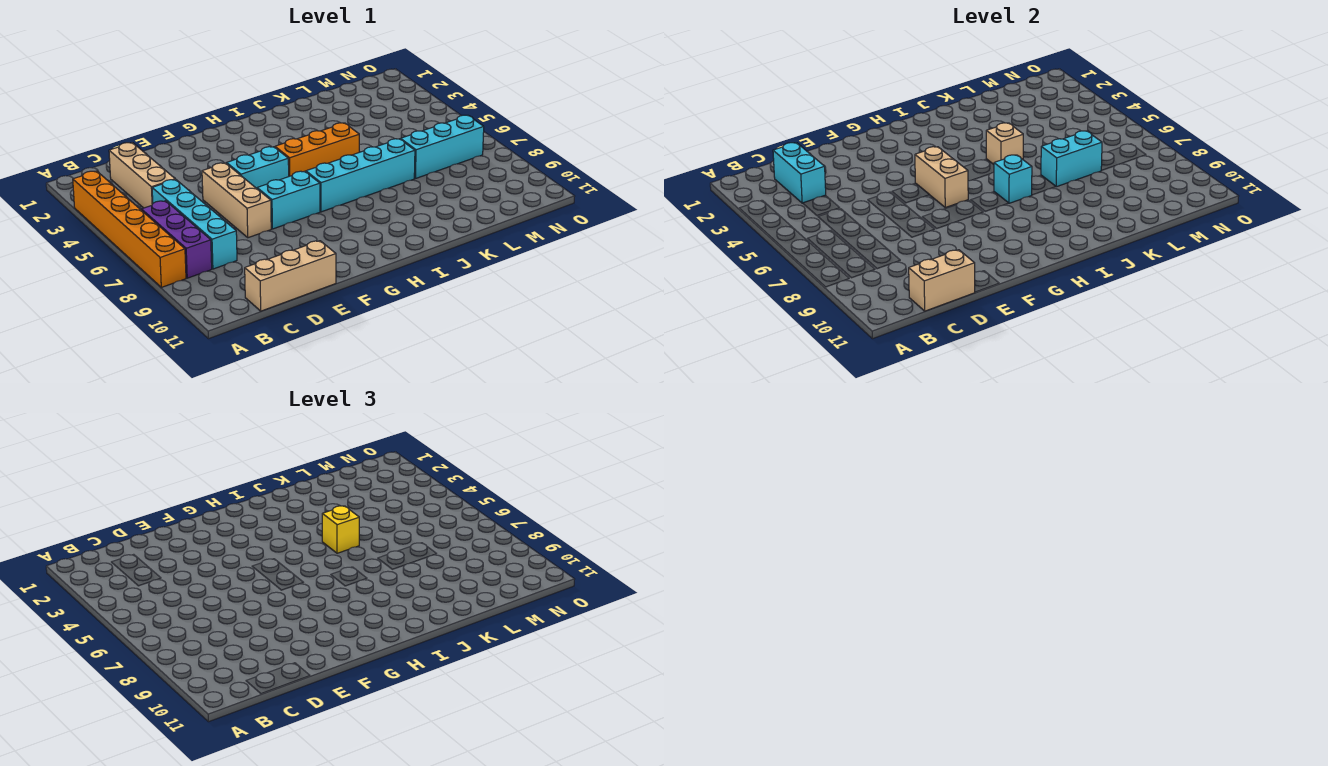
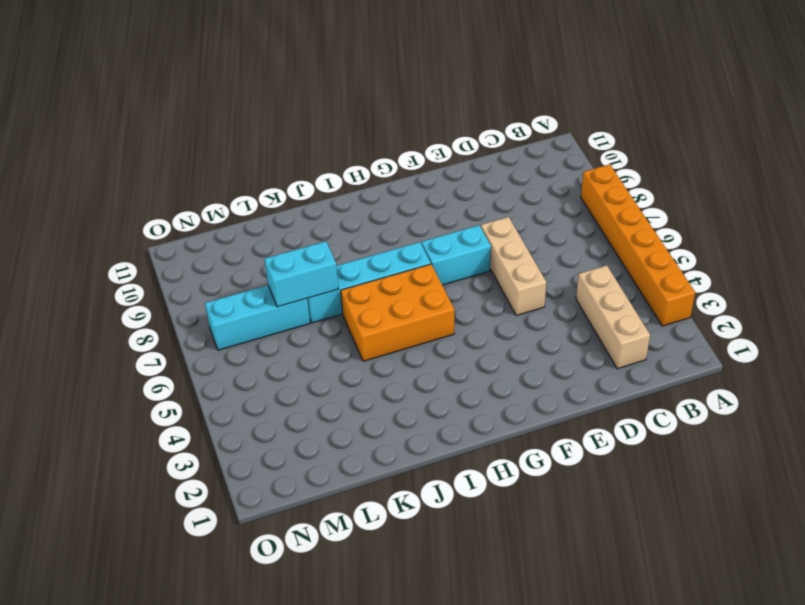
orange 2x3 brick [341,264,454,361] -> orange 1x3 brick [275,123,359,176]
none -> purple 1x3 brick [141,201,212,278]
none -> cyan 1x4 brick [152,179,237,269]
none -> tan 1x3 brick [245,241,336,311]

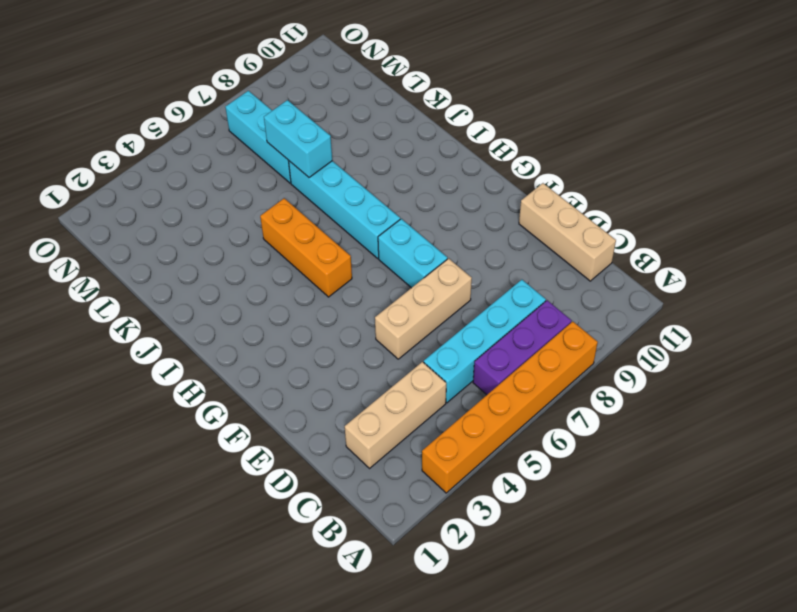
none -> cyan 1x2 brick [227,147,289,188]
none -> cyan 1x2 brick [773,143,826,203]
none -> tan 1x2 brick [909,250,975,311]

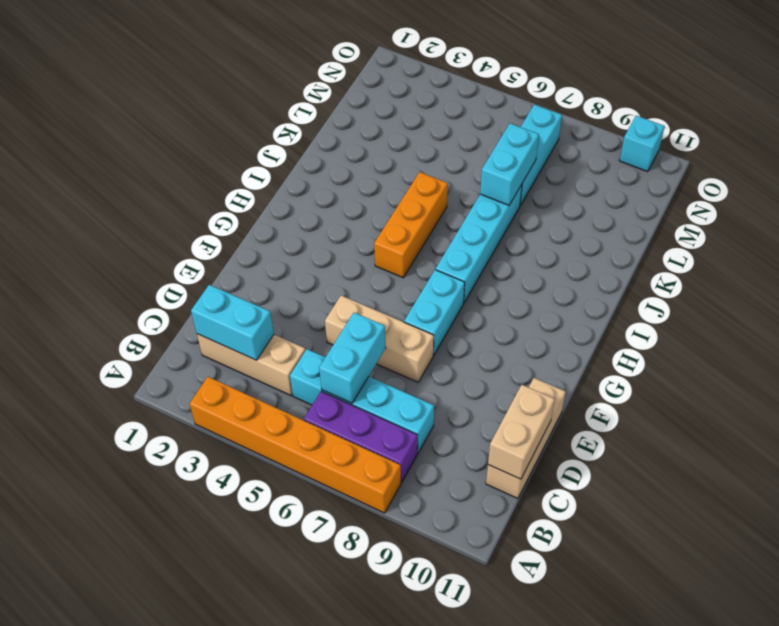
cyan 1x2 brick [319,313,386,403] -> cyan 1x2 brick moved to [227,147,289,188]
cyan 1x1 brick [620,116,665,172] -> cyan 1x1 brick moved to [994,155,1032,203]
none -> tan 1x2 brick [915,147,968,207]
none -> tan 1x1 brick [986,123,1023,164]
none -> yellow 1x1 brick [322,506,359,553]

